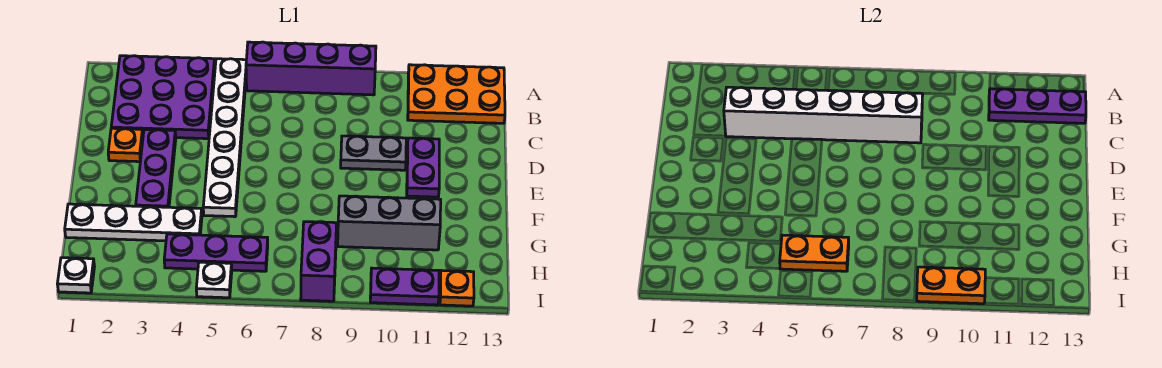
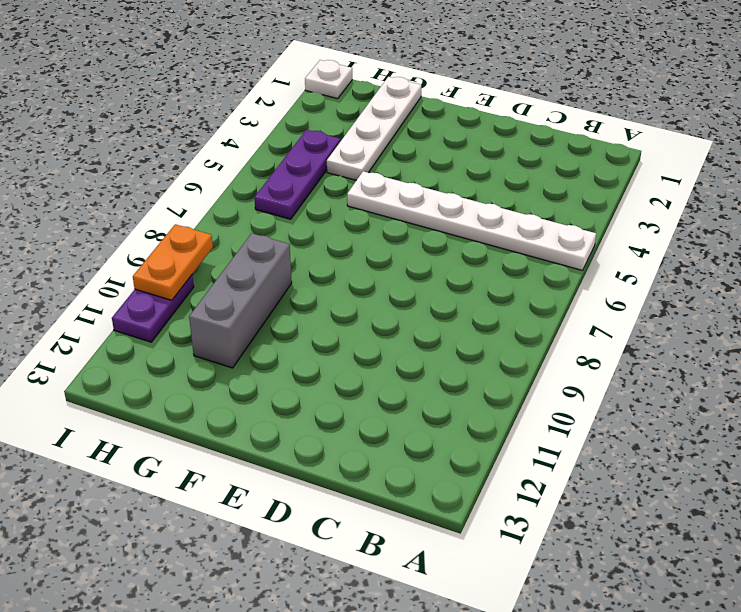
none -> purple 3x3 plate [111,56,215,139]
none -> purple 1x4 brick [246,42,376,95]
none -> orange 2x3 plate [408,65,505,123]

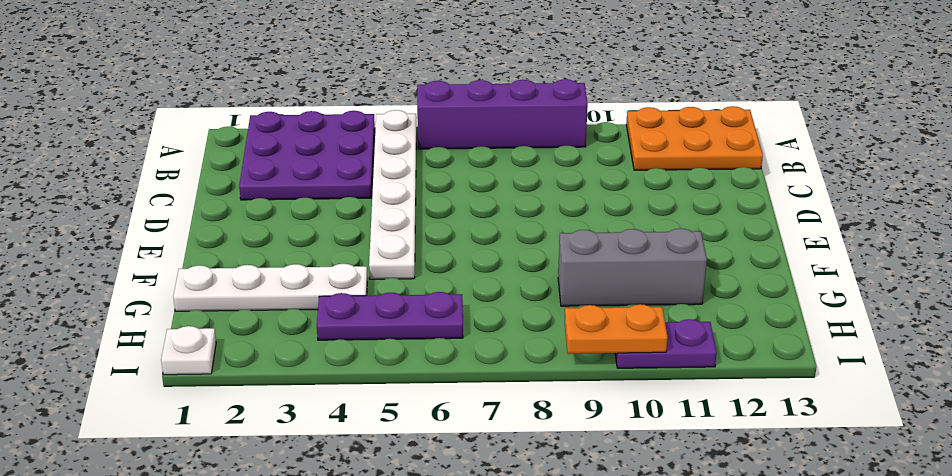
none -> orange 1x1 plate [108,128,143,162]
none -> purple 1x3 plate [136,129,176,207]
none -> grey 1x2 plate [341,136,406,170]

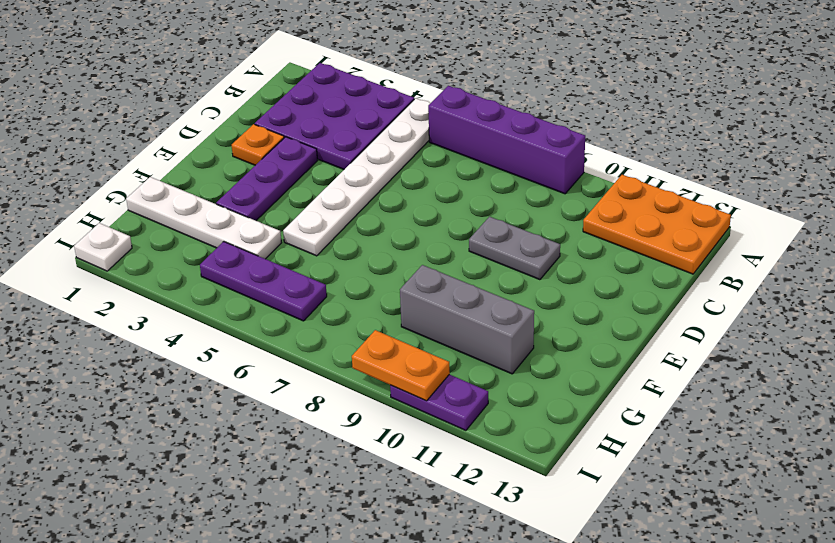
none -> purple 1x2 plate [407,138,439,197]
none -> purple 1x2 brick [301,222,337,301]
none -> white 1x1 plate [196,262,232,298]

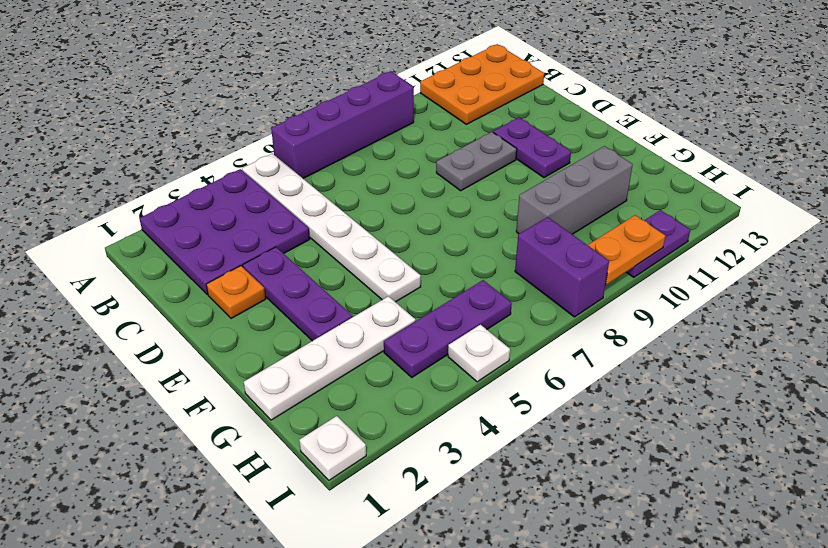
none -> orange 1x1 plate [440,271,474,306]
none -> purple 1x3 plate [989,89,1086,123]
none -> white 1x6 brick [724,87,923,143]

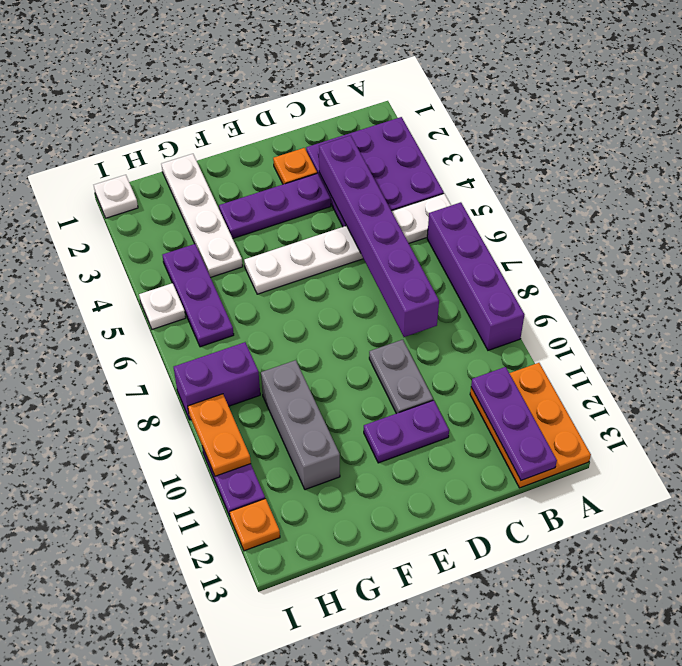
purple 1x6 brick [319,135,439,337] -> white 1x6 brick [724,87,923,143]
none -> orange 1x2 plate [780,235,849,271]

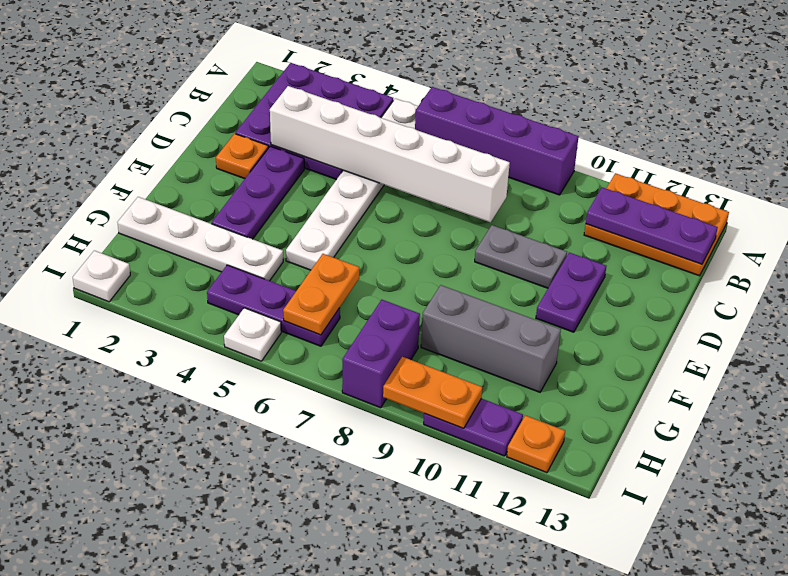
orange 1x2 plate [283,254,359,335] -> orange 1x2 plate turned to [780,235,849,271]

